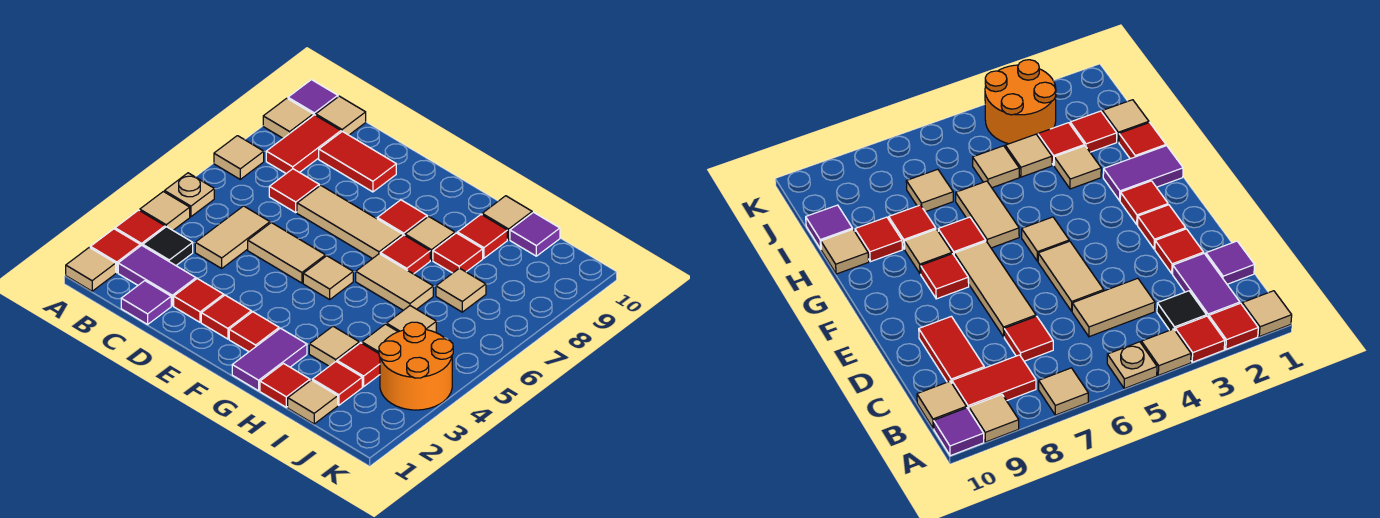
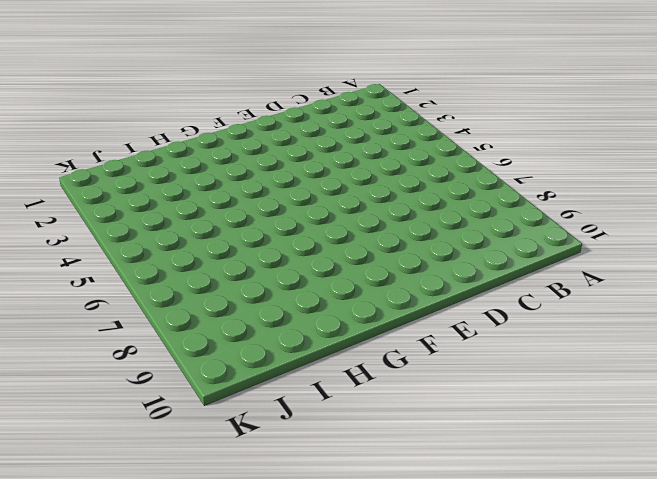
none -> tan 1x1 tile [66,247,116,291]
none -> red 1x1 tile [90,229,140,273]
none -> red 1x1 tile [115,210,165,246]
none -> tan 1x1 tile [140,192,190,230]

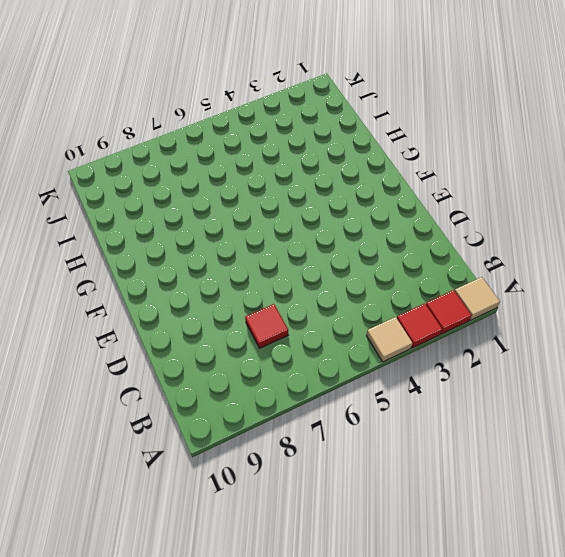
none -> tan 1x1 plate [165,173,214,217]
none -> tan 1x1 tile [214,136,264,179]
none -> tan 1x1 tile [263,98,313,138]
none -> purple 1x1 tile [288,80,338,115]

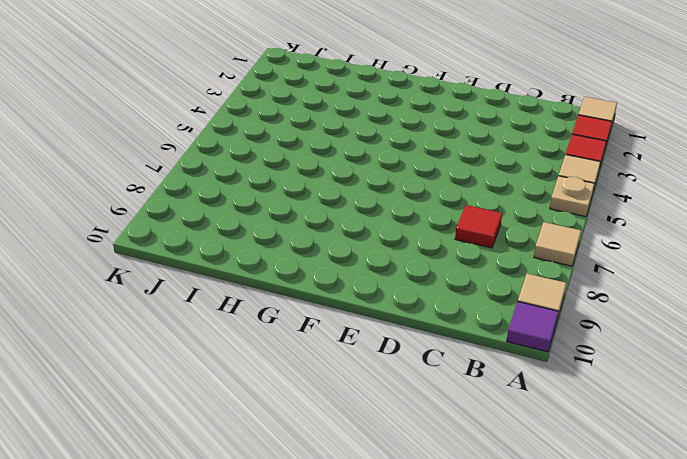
none -> purple 1x2 tile [118,245,196,306]
none -> black 1x1 tile [143,227,193,265]
none -> red 1x2 tile [266,115,341,173]
none -> tan 1x1 tile [316,96,366,135]

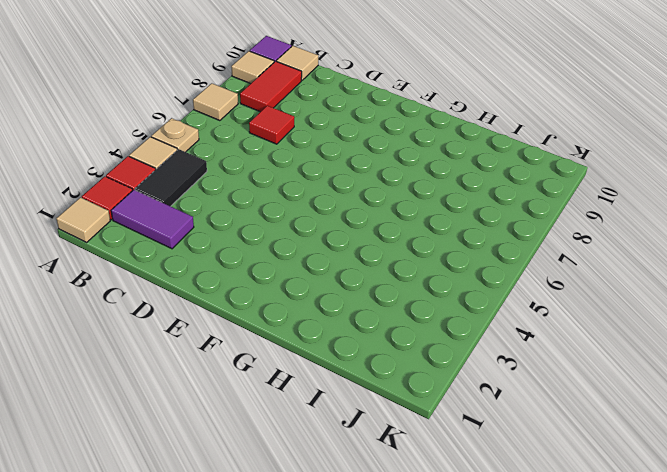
black 1x2 tile [135,149,207,206] -> black 1x1 tile [143,227,193,265]
none -> purple 1x1 tile [121,281,171,324]
none -> tan 1x2 tile [195,206,270,268]
none -> red 1x2 tile [319,131,396,192]
none -> red 1x1 tile [174,279,224,322]

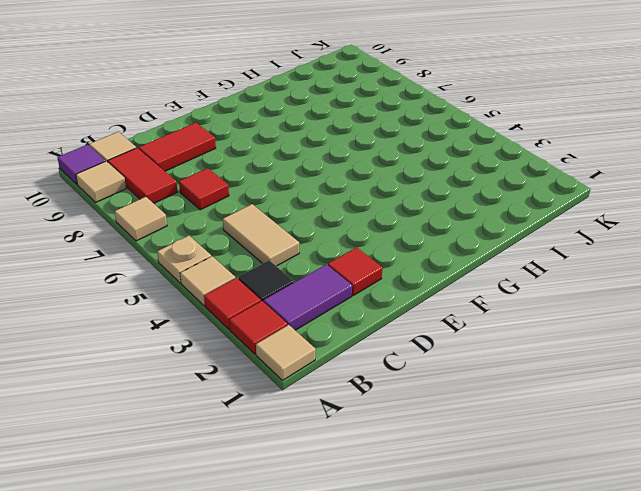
none -> purple 1x1 tile [121,281,171,324]
none -> tan 1x2 tile [248,223,325,283]
none -> tan 1x3 tile [297,185,403,259]
none -> red 1x1 tile [201,295,251,339]

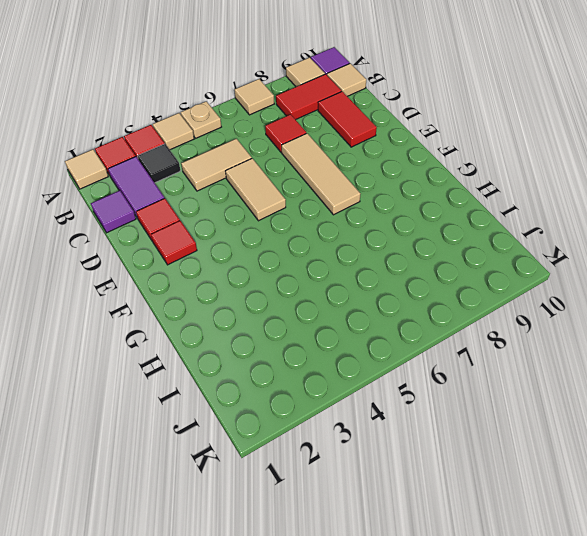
none -> red 1x1 tile [229,312,279,352]
none -> tan 1x1 tile [303,256,353,300]
none -> red 1x1 tile [377,200,427,235]
none -> purple 1x2 tile [232,328,307,391]

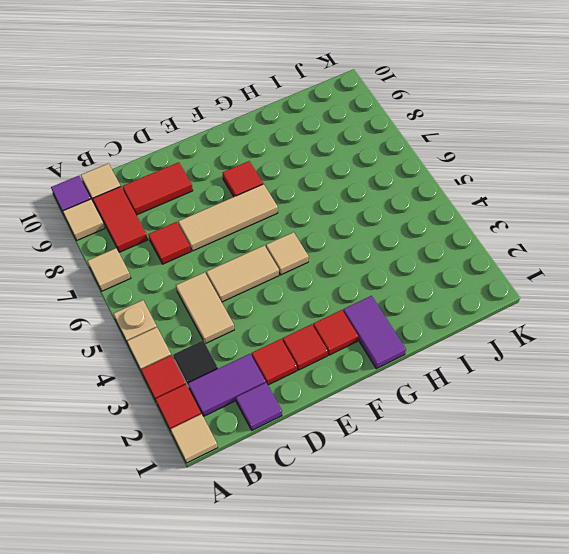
none -> tan 1x2 tile [356,254,433,310]
none -> red 1x1 tile [380,235,430,274]
none -> tan 1x1 tile [405,216,455,260]
none -> red 1x1 tile [260,364,310,407]

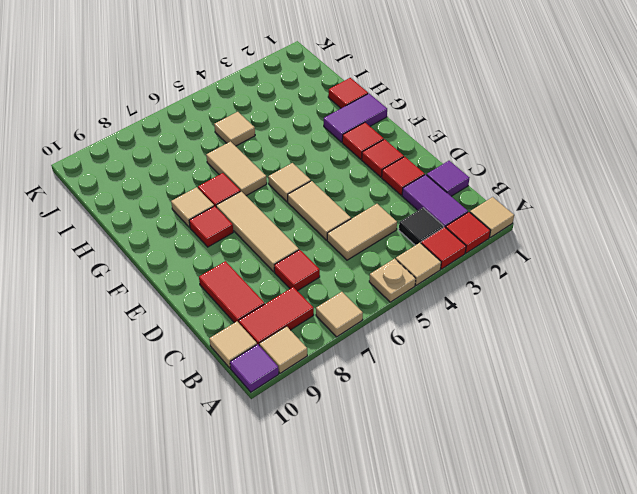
none -> tan 1x1 tile [309,326,359,366]
none -> red 1x1 tile [433,233,483,273]
none -> red 1x1 tile [458,215,507,258]
none -> tan 1x1 tile [482,196,532,240]

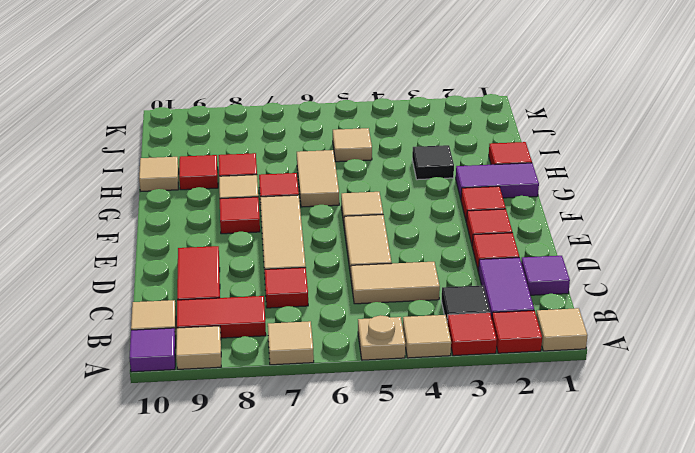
black 1x1 tile [412,145,454,180] -> tan 1x1 tile [309,326,359,366]
none -> tan 1x1 tile [288,380,338,424]
none -> red 1x1 tile [312,362,362,405]
none -> red 1x1 tile [337,343,380,387]
none -> tan 1x1 tile [362,324,398,353]

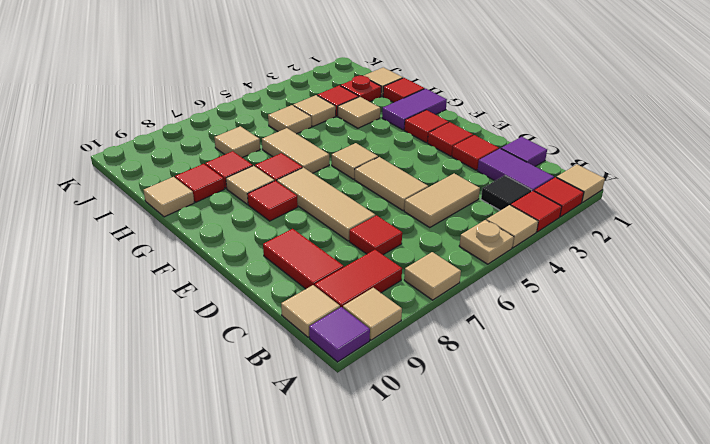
red 1x1 plate [341,76,381,102] -> red 1x1 tile [312,362,362,405]
none -> purple 1x1 tile [510,212,560,256]
none -> orange 2x2 round brick [379,322,453,410]

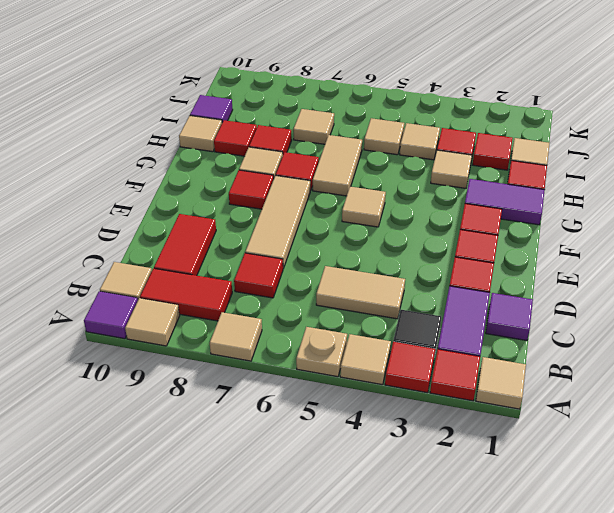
none -> tan 1x2 tile [248,223,325,283]
none -> orange 2x2 round brick [379,322,453,410]

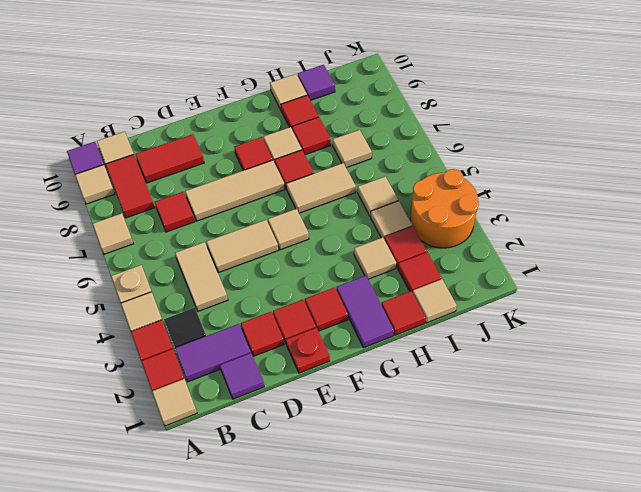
red 1x1 plate [286,328,330,373] -> none

